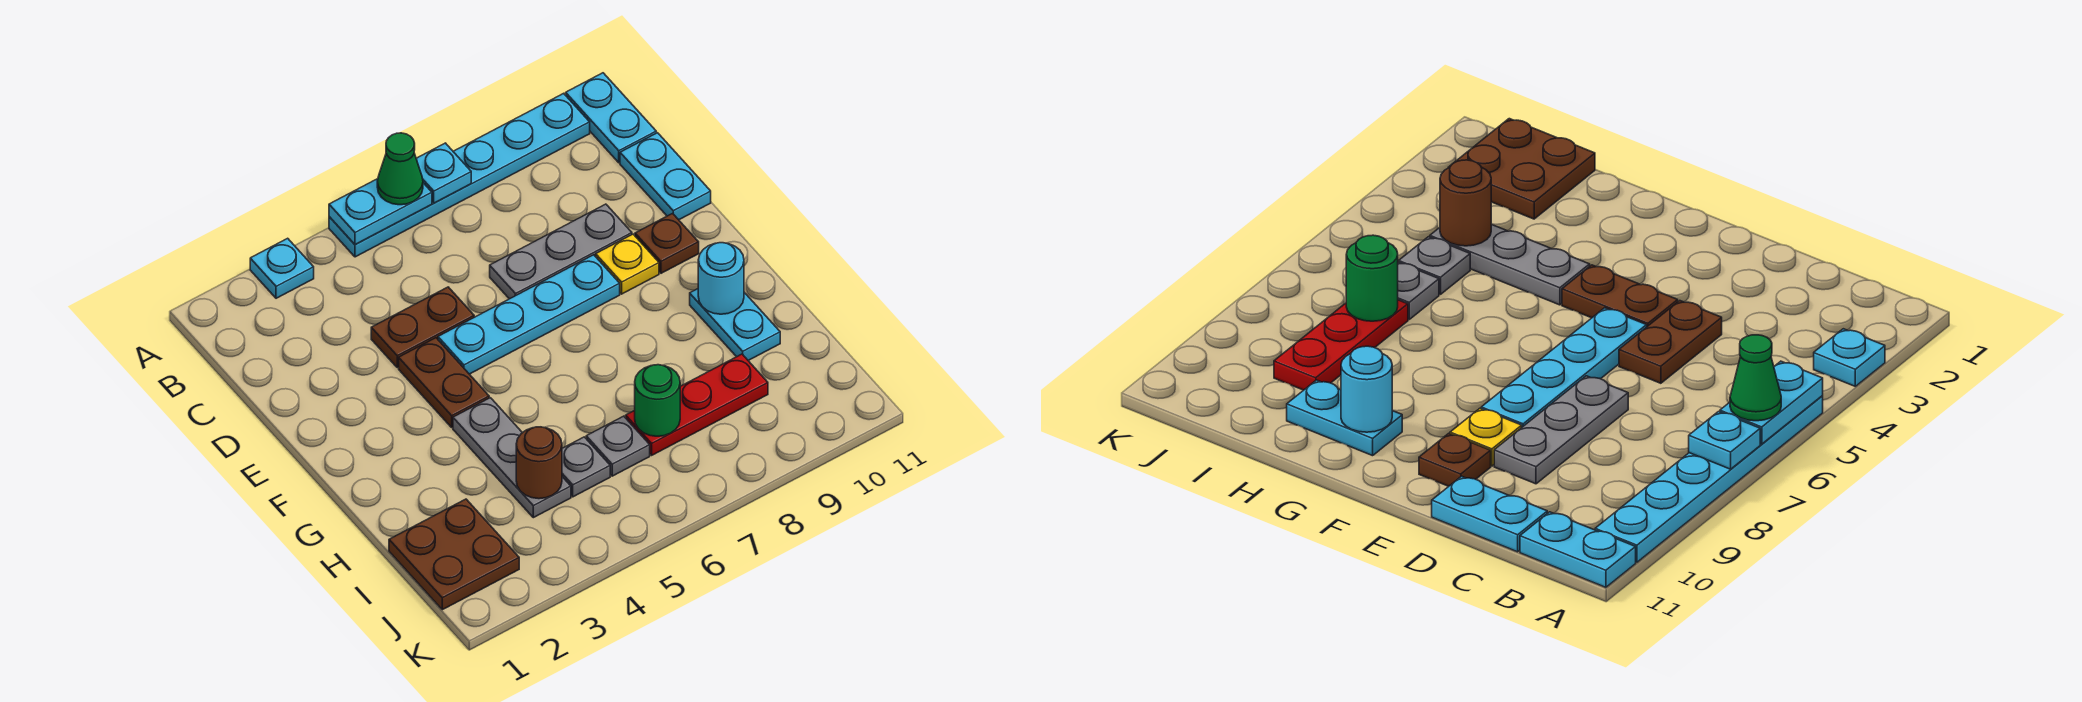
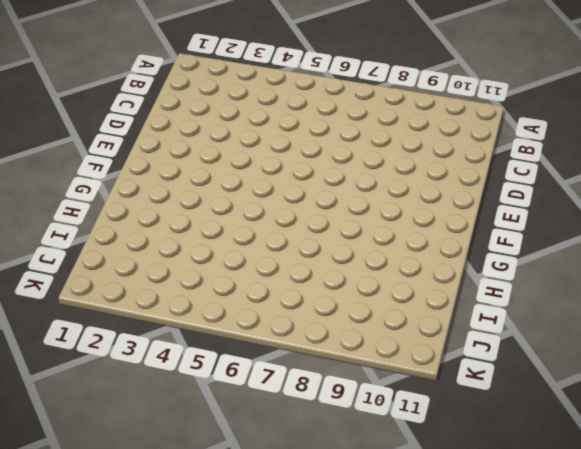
none -> cyan 1x1 plate [250,238,314,298]
none -> cyan 1x6 plate [329,93,590,257]
none -> cyan 1x2 plate [566,73,656,163]

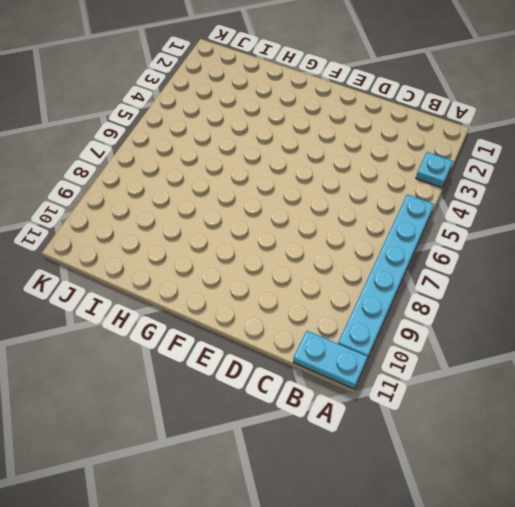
none -> cyan 1x2 plate [620,133,711,220]
none -> brown 1x2 plate [371,287,474,368]
none -> grey 1x3 plate [490,204,632,299]

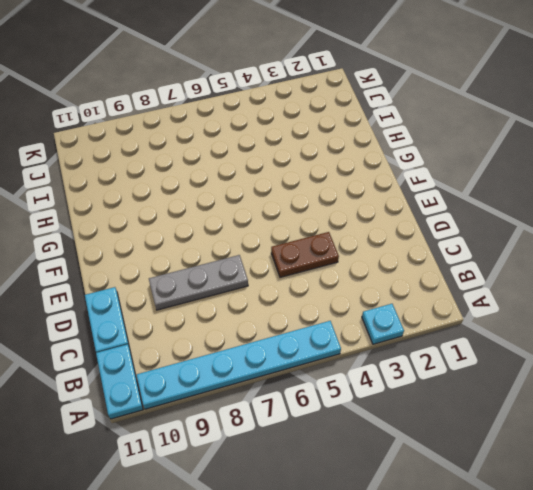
none -> brown 1x2 plate [399,338,489,427]
none -> cyan 1x4 plate [438,255,620,374]
none -> yellow 1x1 plate [596,234,659,294]

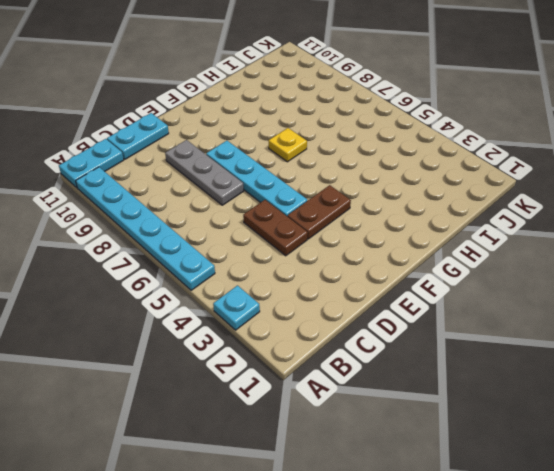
yellow 1x1 plate [268,128,307,162] -> yellow 1x1 plate moved to [596,234,659,294]
none -> brown 1x1 plate [635,214,699,273]
none -> grey 1x3 plate [453,398,571,518]
none -> cyan 1x2 plate [690,289,780,361]

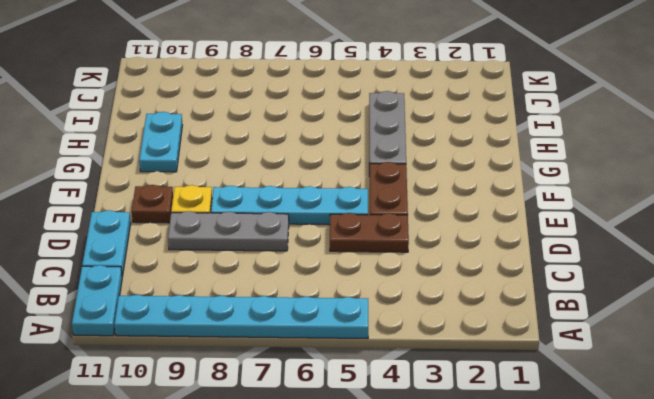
none -> cyan 1x1 plate [250,238,314,298]
none -> brown 2x2 plate [389,499,519,610]
none -> grey 1x1 plate [562,437,610,497]

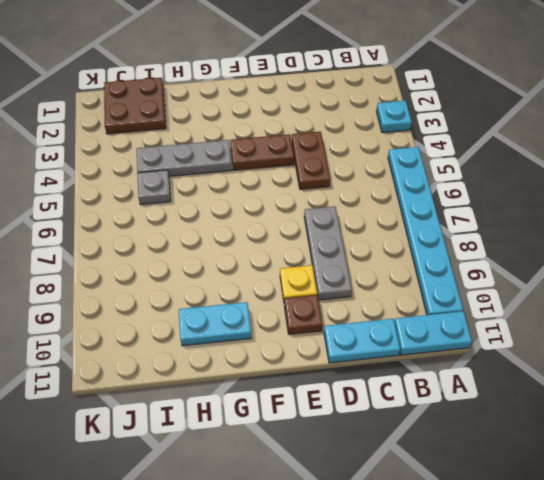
none -> cyan 1x4 plate [438,255,620,374]
none -> grey 1x1 plate [586,416,650,476]
none -> red 1x3 plate [626,354,768,455]

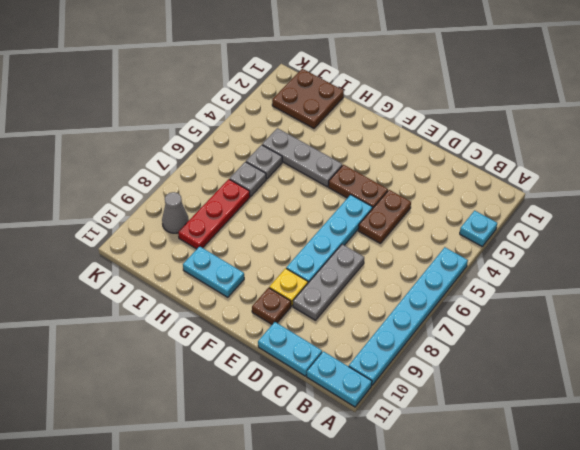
grey 1x1 cone [162,192,189,233] -> none
none -> cyan 1x2 plate [329,179,432,244]
none -> cyan 1x1 plate [416,143,471,203]
none -> cyan 1x1 round brick [698,243,744,314]

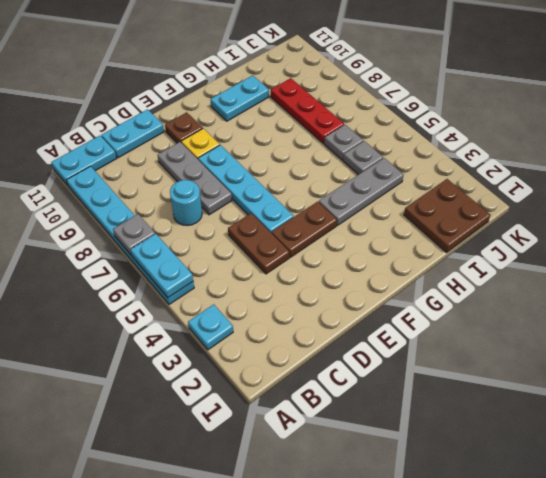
grey 1x1 plate [113,214,155,255] -> cyan 1x1 plate [416,143,471,203]
cyan 1x1 round brick [170,180,202,226] -> cyan 1x1 round brick moved to [698,243,744,314]
none -> brown 1x1 round brick [516,427,562,499]
none -> green 1x1 round brick [635,365,680,436]
none -> green 1x1 cone [377,133,423,205]

